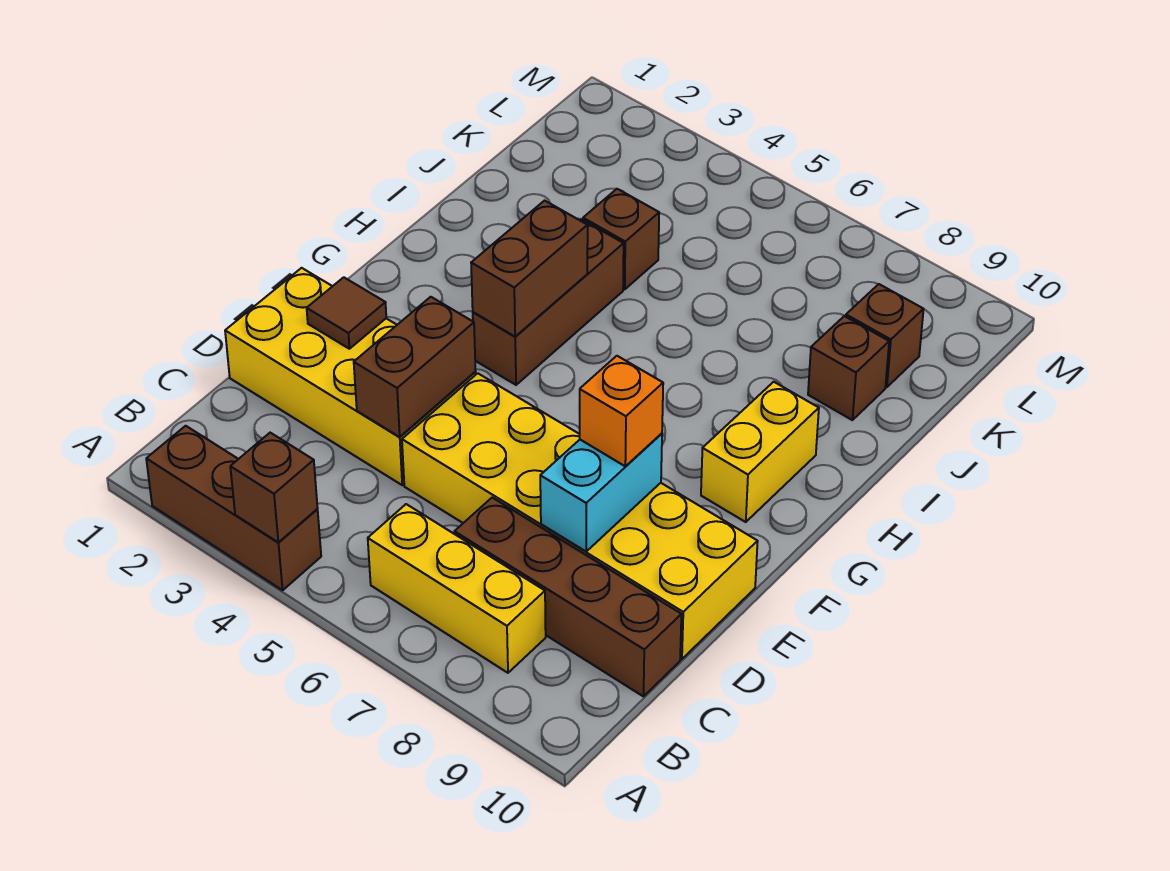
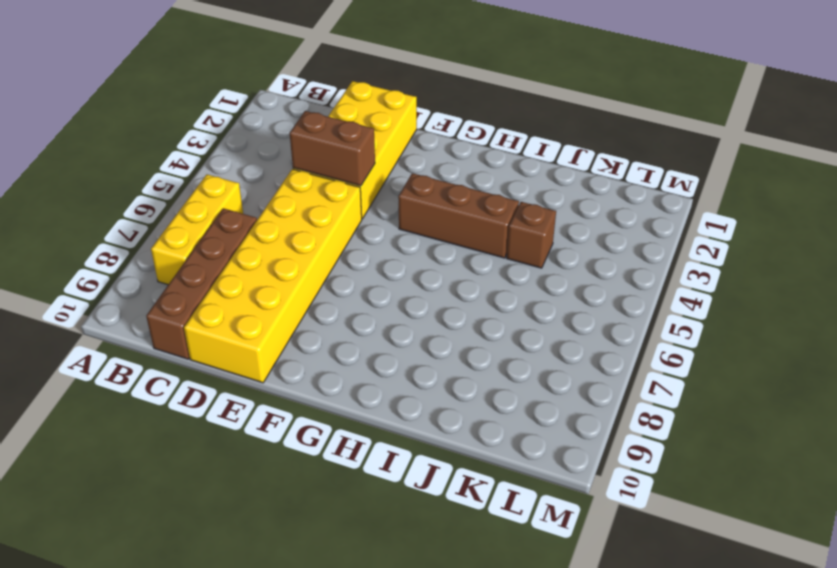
none -> brown 1x3 brick [146,426,321,590]
none -> yellow 1x2 brick [701,382,819,522]
none -> brown 1x1 brick [808,316,889,420]

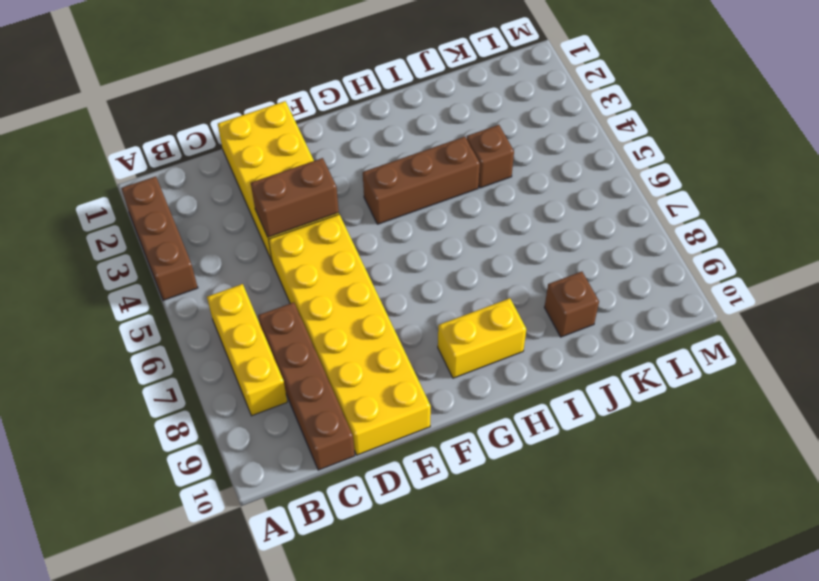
none -> brown 1x1 brick [846,284,924,387]
none -> brown 1x1 brick [230,433,318,542]
none -> cyan 1x2 brick [540,434,662,552]

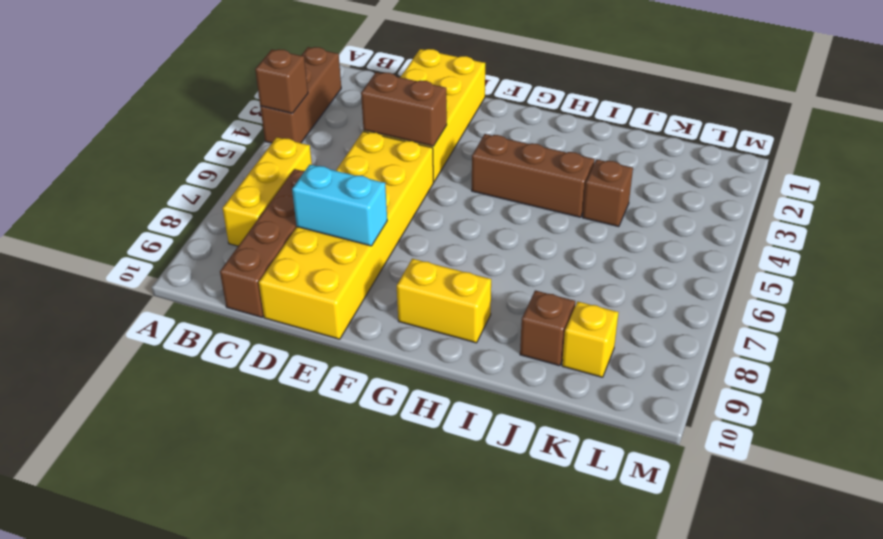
yellow 1x1 brick [562,302,619,377] -> brown 1x1 brick [846,284,924,387]
none -> brown 1x1 tile [307,277,386,349]
none -> brown 1x2 brick [471,201,588,336]
none -> orange 1x1 brick [580,356,663,466]

